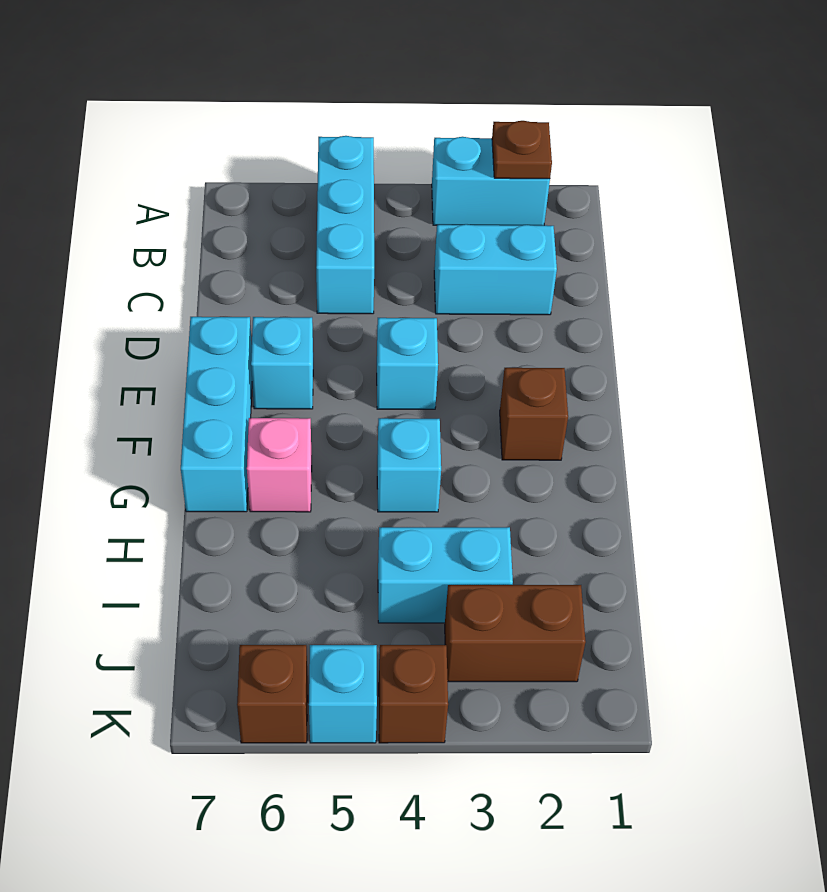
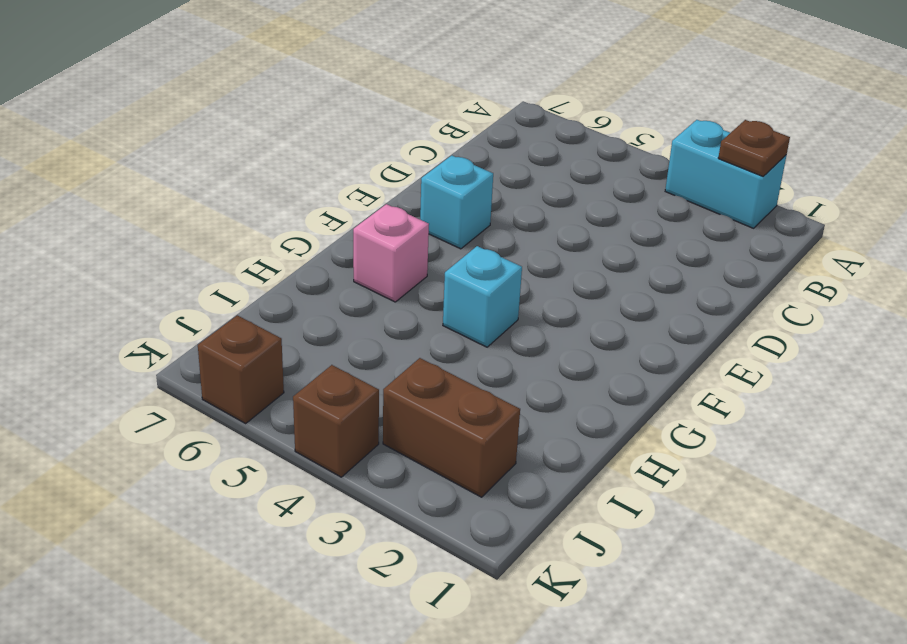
none -> cyan 1x3 brick [316,136,374,314]
none -> cyan 1x2 brick [434,224,557,315]
none -> cyan 1x1 brick [377,318,438,409]

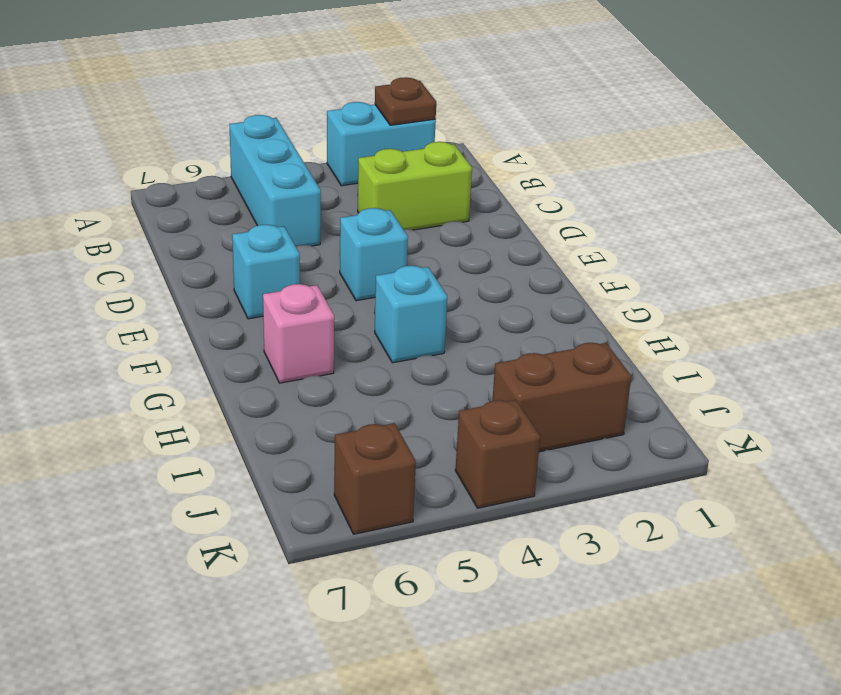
lime 1x2 brick [358,142,472,230] -> cyan 1x2 brick [434,224,557,315]
none -> cyan 1x3 brick [181,317,252,512]
none -> brown 1x1 brick [500,368,568,460]
none -> cyan 1x2 brick [378,527,513,623]

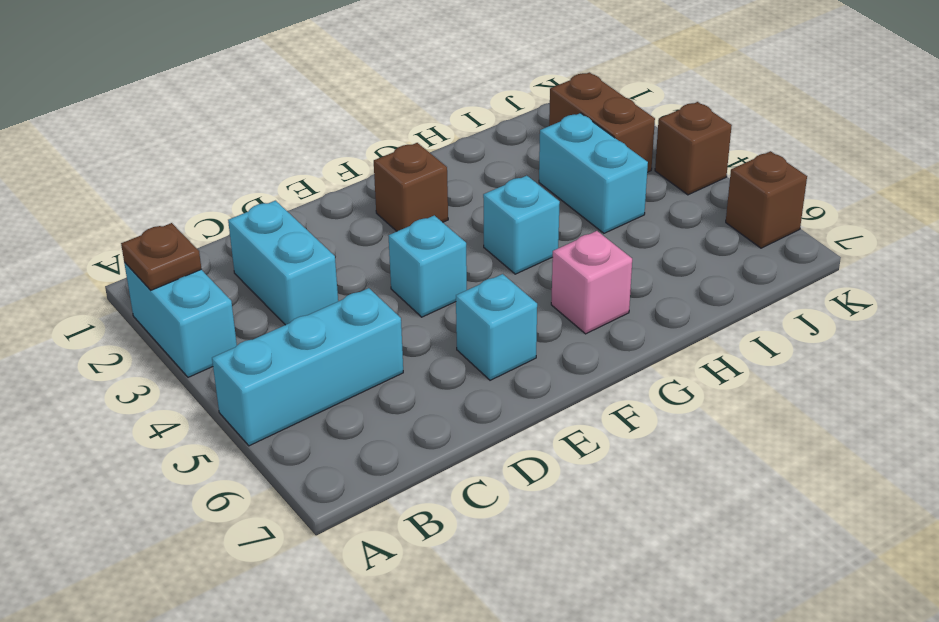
none -> cyan 1x3 brick [181,317,252,512]
none -> cyan 1x1 brick [309,645,377,743]

